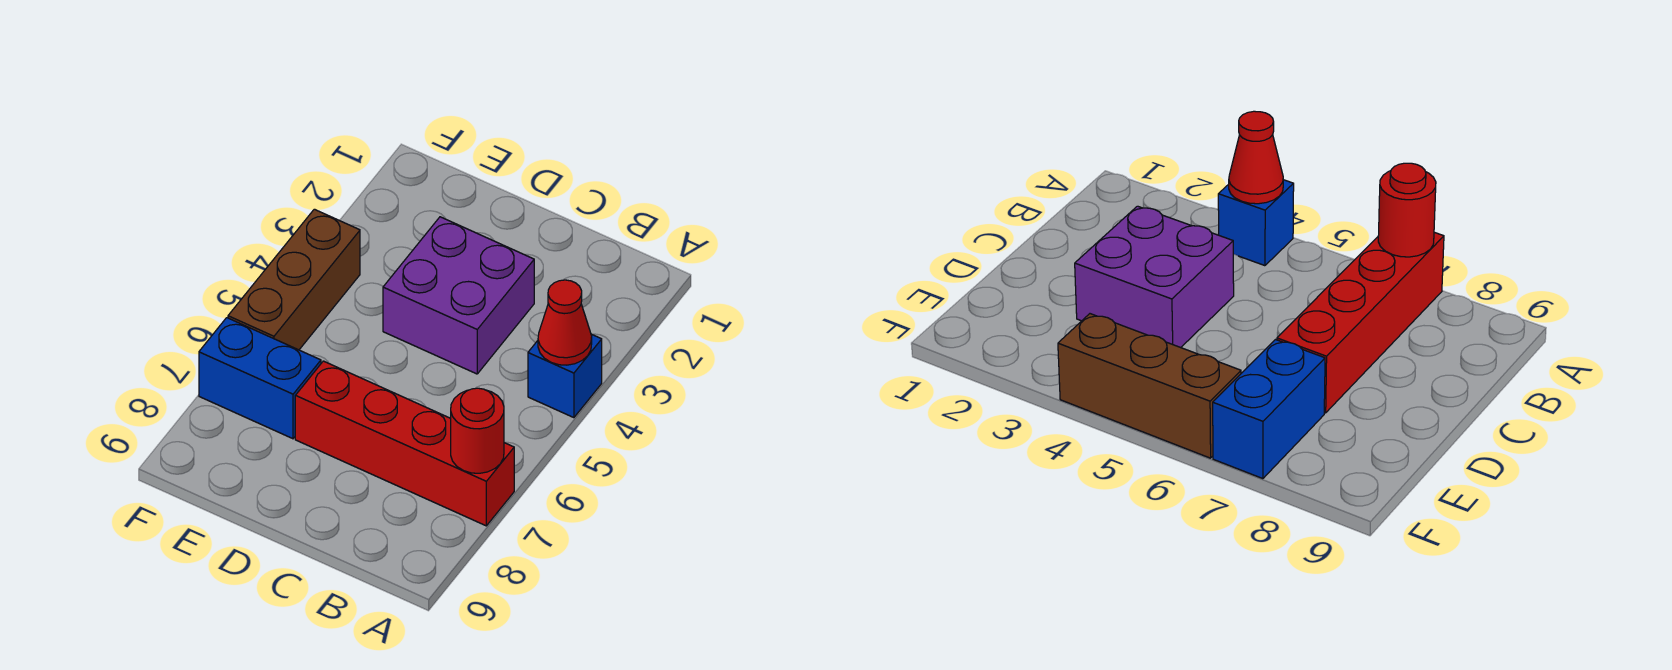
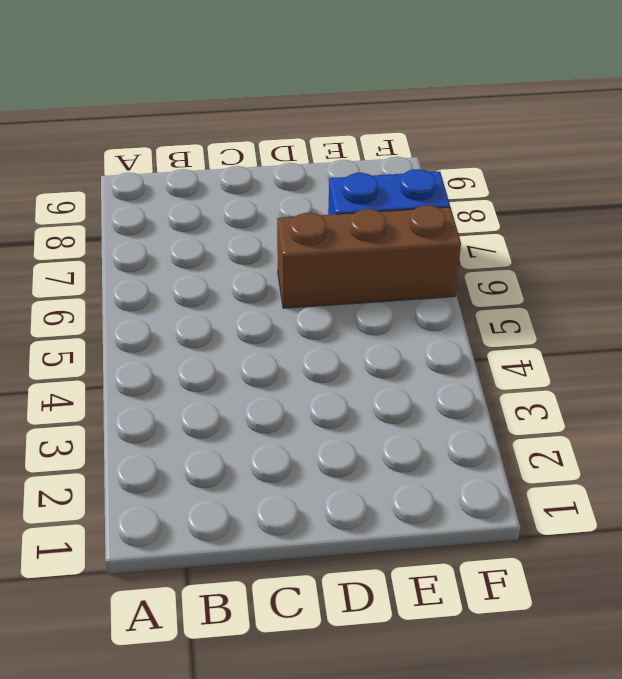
brown 1x3 brick [277,205,461,308] -> brown 1x3 brick turned to [228,209,360,350]
none -> blue 1x1 brick [528,334,602,418]
none -> red 1x4 brick [295,361,514,526]

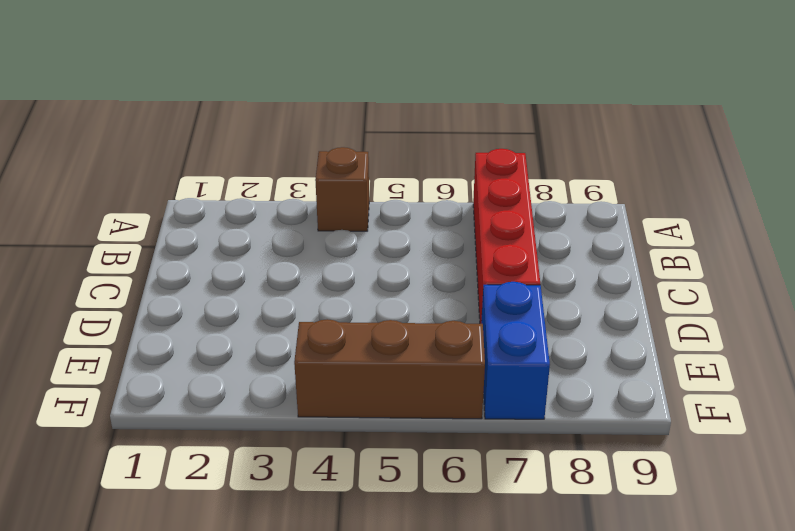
brown 1x1 brick [315,147,369,231] -> blue 1x1 brick [528,334,602,418]
none -> purple 2x2 brick [383,217,534,374]
none -> red 1x1 cone [538,280,592,365]

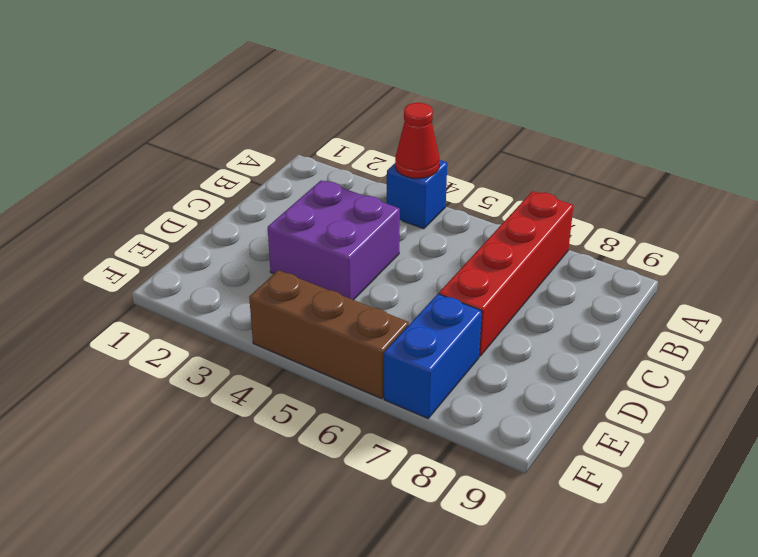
none -> red 1x1 round brick [451,388,504,473]

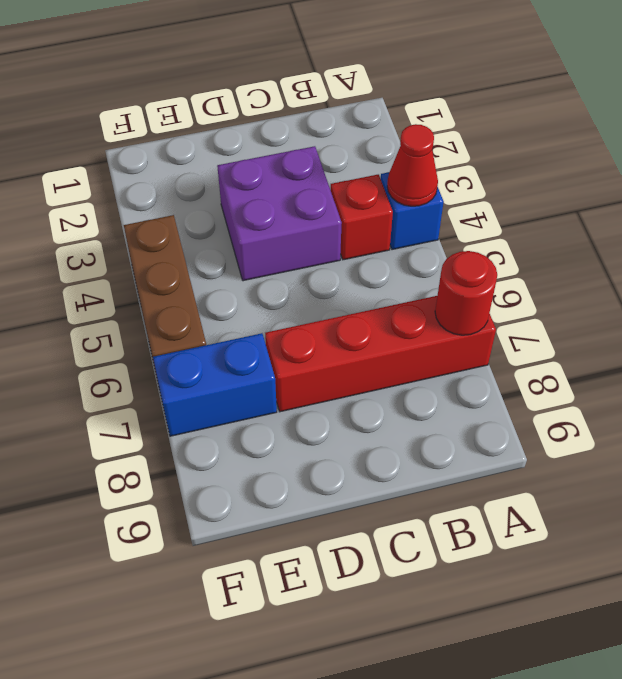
red 1x1 brick [331,174,393,260] -> none

